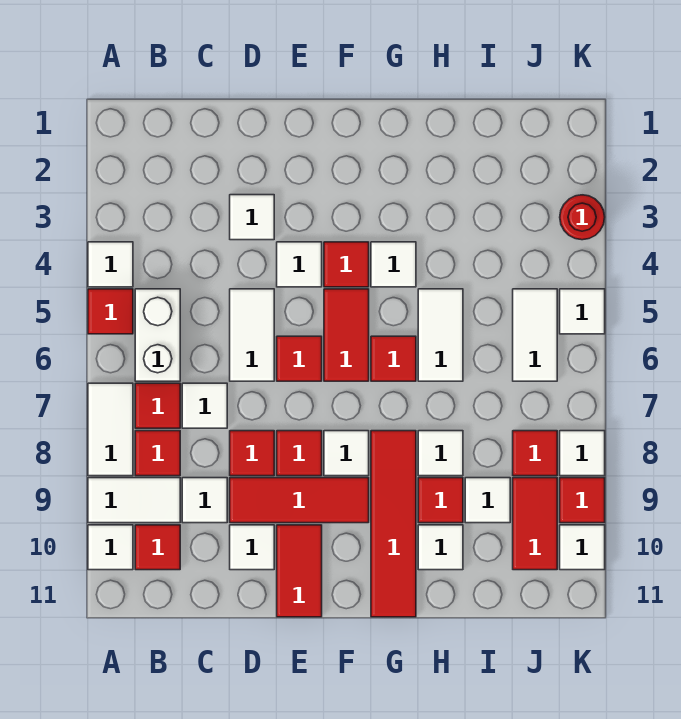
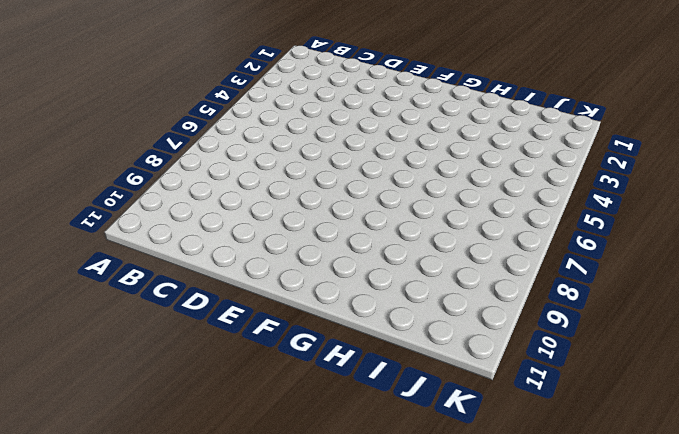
none -> white 1x1 tile [88,242,133,287]
none -> red 1x1 tile [88,289,133,334]
none -> white 1x2 tile [88,383,133,476]
none -> white 1x2 tile [88,478,180,523]

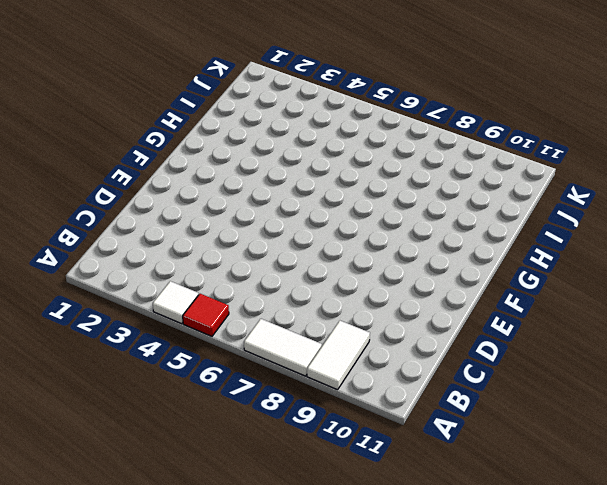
none -> white 1x1 tile [88,525,133,570]
none -> white 1x2 brick [135,289,180,381]
none -> red 1x1 tile [135,383,180,428]
none -> red 1x1 tile [135,431,180,476]

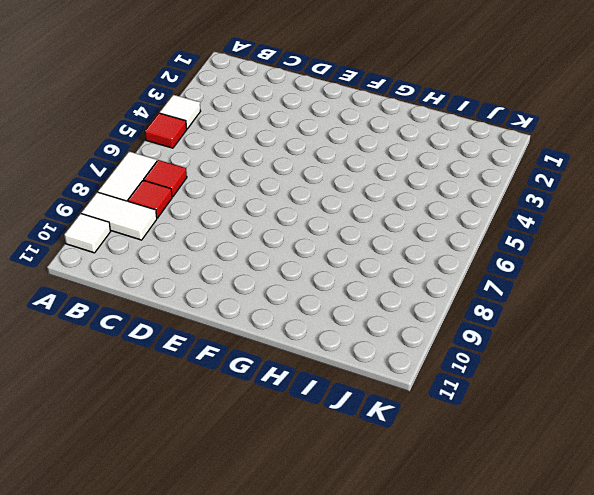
none -> white 1x2 brick [135,289,180,381]
none -> red 1x1 tile [135,525,180,570]
none -> white 1x1 tile [182,383,227,428]
none -> white 1x1 tile [182,478,227,523]

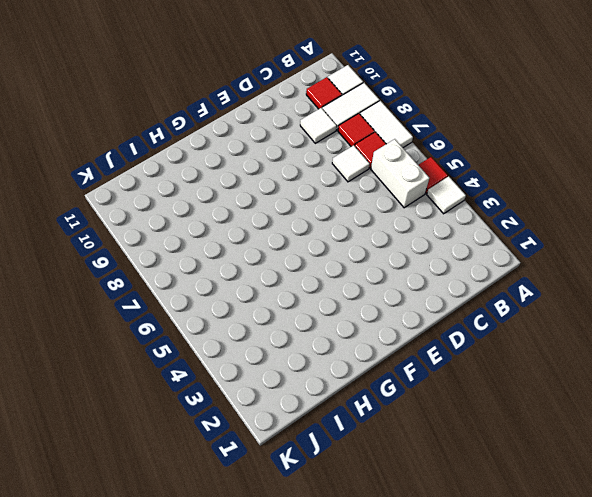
none -> white 1x1 tile [230,195,274,240]
none -> white 1x2 tile [230,289,274,381]
none -> red 1x1 tile [230,431,274,476]
none -> red 1x3 tile [230,478,369,523]

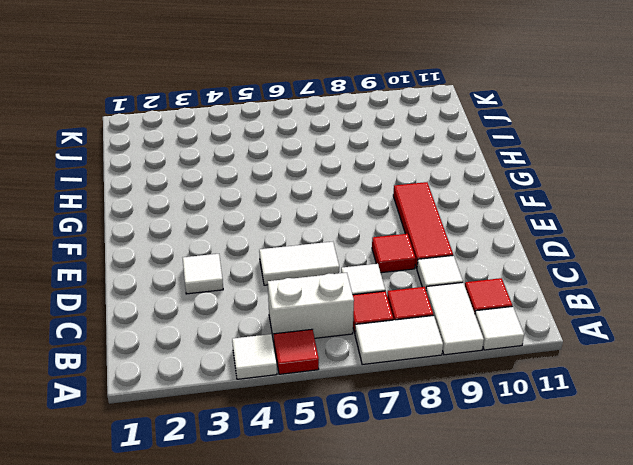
none -> white 1x1 tile [230,525,274,570]
none -> white 1x1 tile [277,242,322,287]
none -> red 1x1 tile [277,336,322,381]
none -> red 1x1 tile [277,431,322,476]

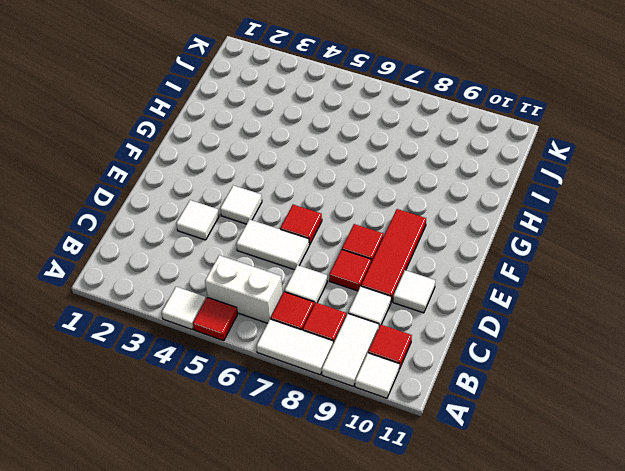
none -> red 1x2 tile [277,525,322,617]
none -> red 1x1 tile [324,242,369,287]
none -> red 1x2 tile [324,289,369,381]
none -> white 1x1 tile [324,431,369,476]

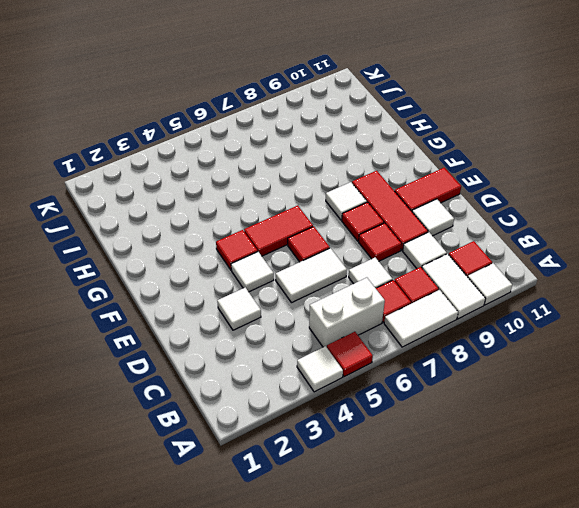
none -> white 1x1 tile [371,242,416,287]
none -> red 1x1 tile [371,336,416,381]
none -> red 1x4 tile [371,431,416,617]
none -> white 1x2 tile [418,289,463,381]

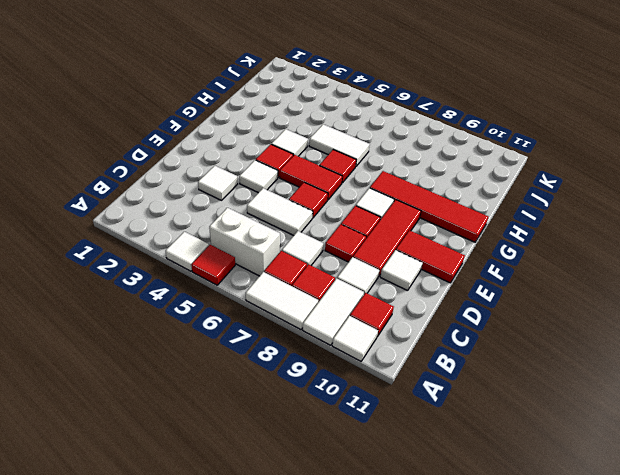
none -> white 1x1 tile [418,431,463,476]
none -> red 1x1 tile [418,478,463,523]
none -> white 1x1 tile [418,525,463,570]
none -> white 1x1 tile [465,478,510,523]

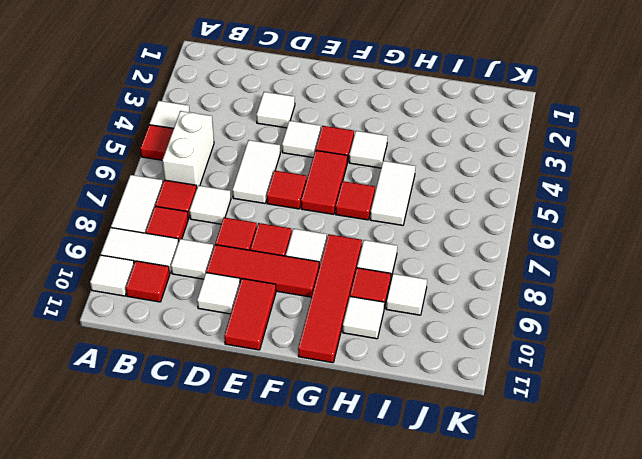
none -> white 1x2 tile [513,289,557,381]
none -> red 1x1 tile [513,431,557,476]
none -> red 1x2 tile [513,478,557,570]
none -> red 1x1 round brick [560,195,605,240]

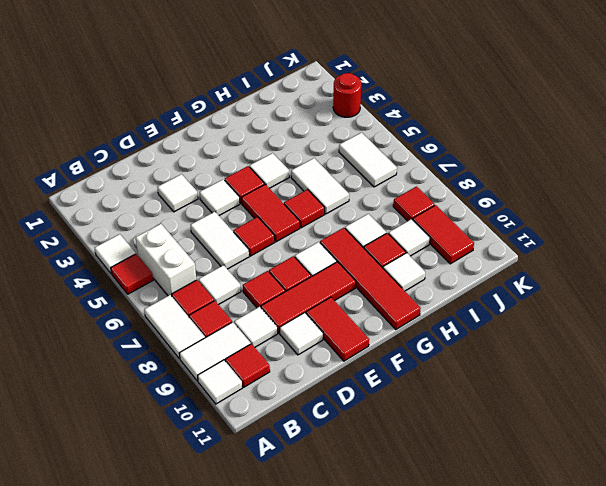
none -> white 1x1 tile [560,289,605,334]
none -> white 1x1 tile [560,431,605,476]
none -> red 1x1 tile [560,478,605,523]
none -> white 1x1 tile [560,525,605,570]

